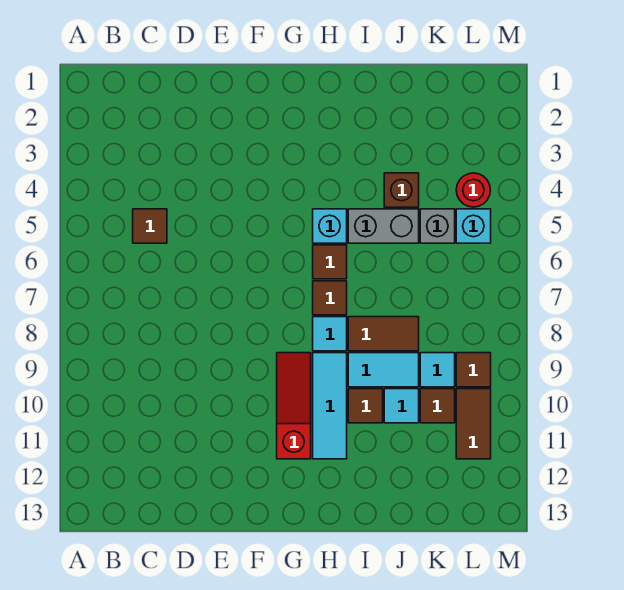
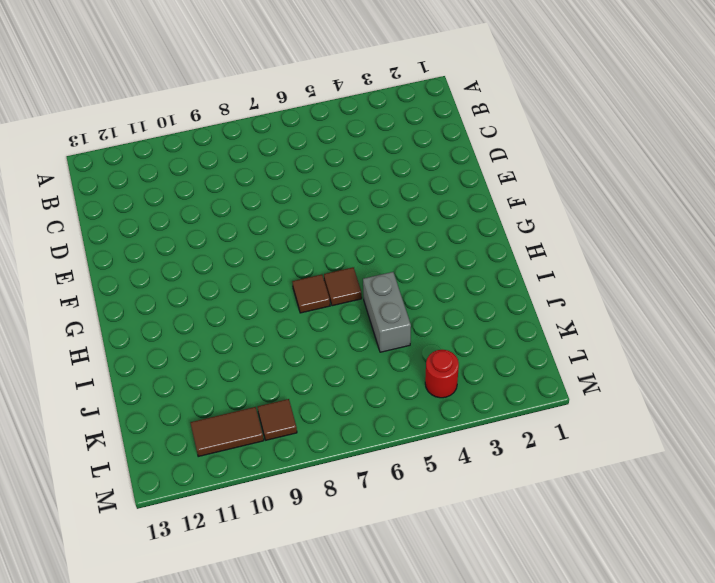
none -> brown 1x1 tile [133,209,167,243]
none -> red 1x3 slope [277,353,311,459]
none -> cyan 1x1 brick [313,209,347,243]

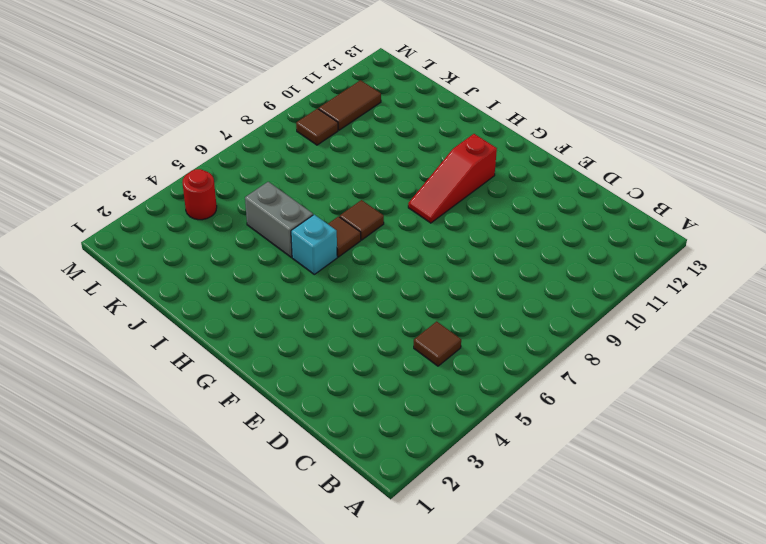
none -> cyan 1x1 tile [313,317,347,351]
none -> cyan 1x3 tile [313,353,347,459]
none -> brown 1x2 tile [348,317,419,351]

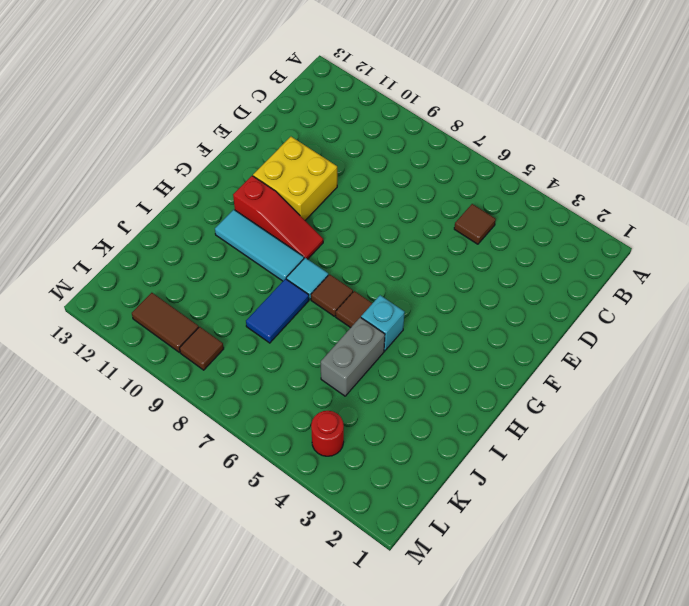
yellow 2x2 brick [253,137,337,220] -> none
blue 1x2 tile [246,279,309,343] -> brown 1x2 tile [348,317,419,351]
none -> cyan 1x2 tile [348,353,419,387]
none -> brown 1x1 tile [348,389,383,423]
none -> brown 1x1 brick [384,173,419,207]

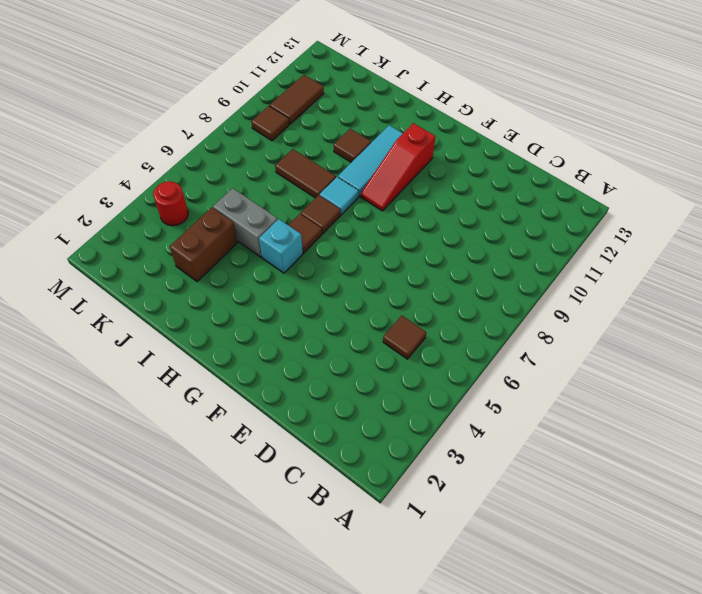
brown 1x2 brick [170,207,238,282] -> brown 1x1 brick [384,173,419,207]
none -> cyan 1x2 tile [348,353,419,387]
none -> cyan 1x1 tile [384,389,419,423]
none -> grey 1x1 brick [420,209,455,243]

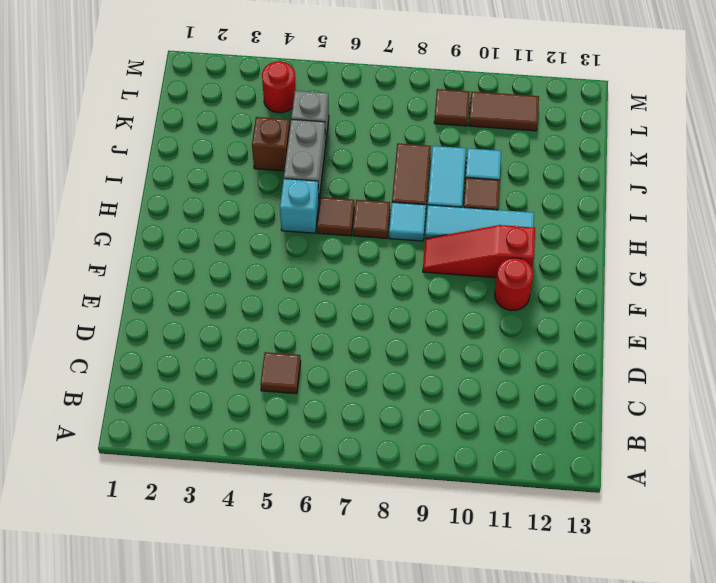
red 1x1 round brick [495,258,533,311] -> none
none -> cyan 1x1 tile [420,353,455,387]
none -> brown 1x1 tile [420,389,455,423]
none -> cyan 1x1 brick [456,209,491,243]

